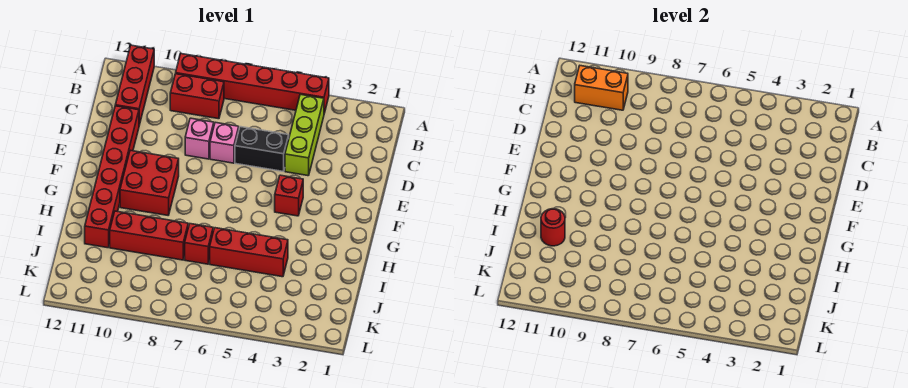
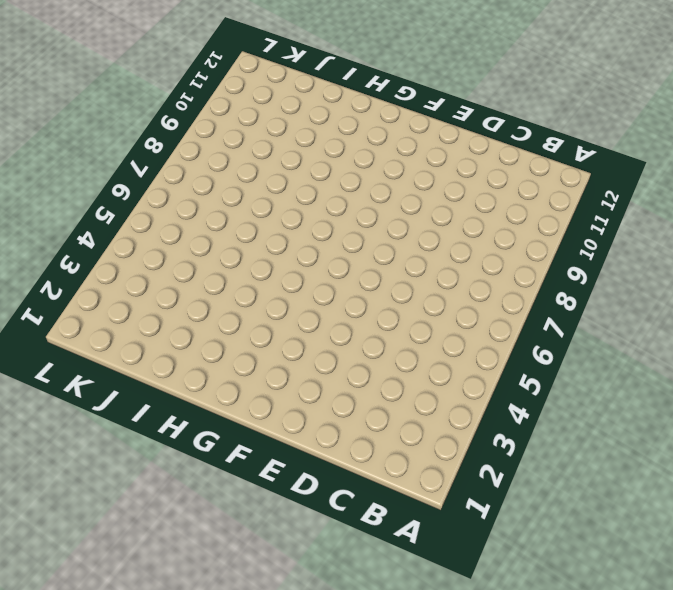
none -> red 1x6 brick [176,54,329,113]
none -> red 1x3 brick [115,45,154,125]
none -> lime 1x3 brick [285,94,324,176]

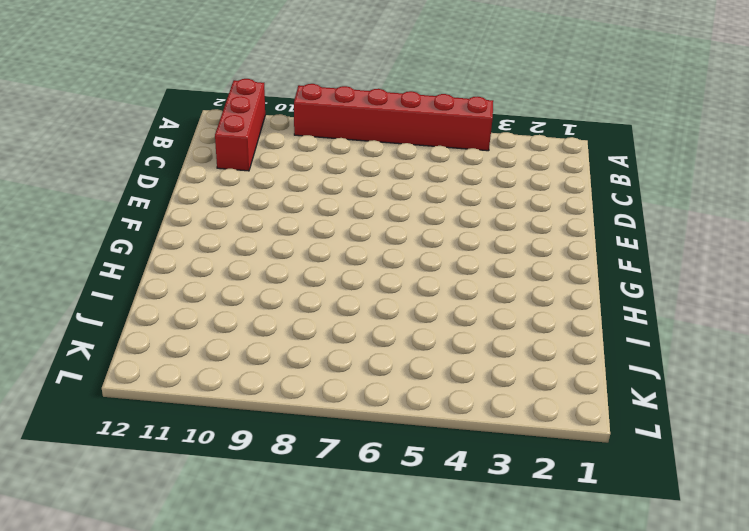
none -> lime 1x3 brick [285,94,324,176]
none -> red 1x2 brick [170,74,224,119]
none -> black 1x2 brick [235,127,289,171]

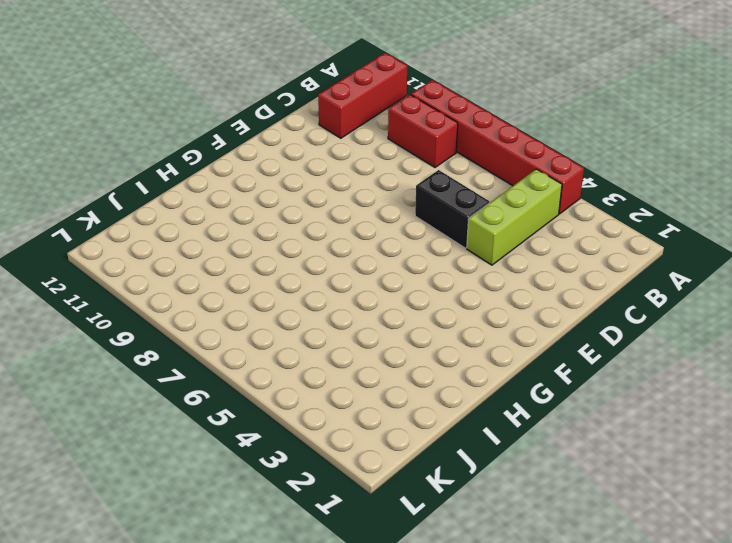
none -> pink 1x1 brick [210,122,239,163]
none -> pink 1x1 brick [185,118,214,159]
none -> red 1x6 brick [85,106,139,248]

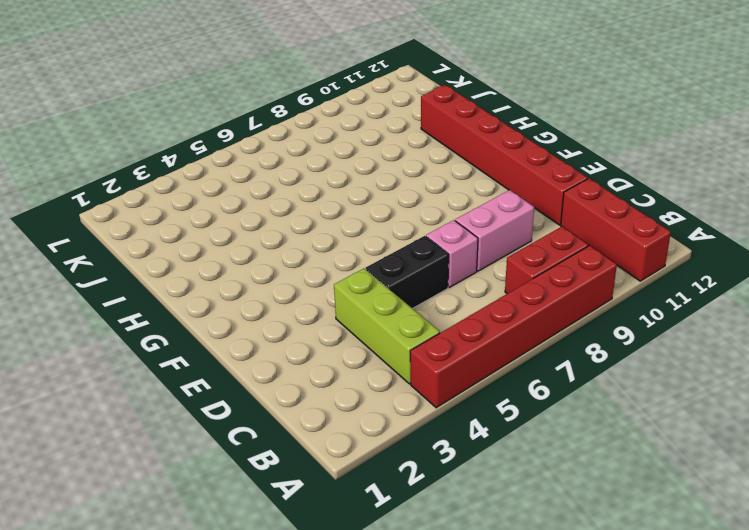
pink 1x2 brick [455,190,534,271] -> pink 1x1 brick [185,118,214,159]
none -> red 1x1 brick [275,175,303,216]
none -> red 2x2 brick [120,150,179,215]
none -> red 1x3 brick [210,228,288,277]

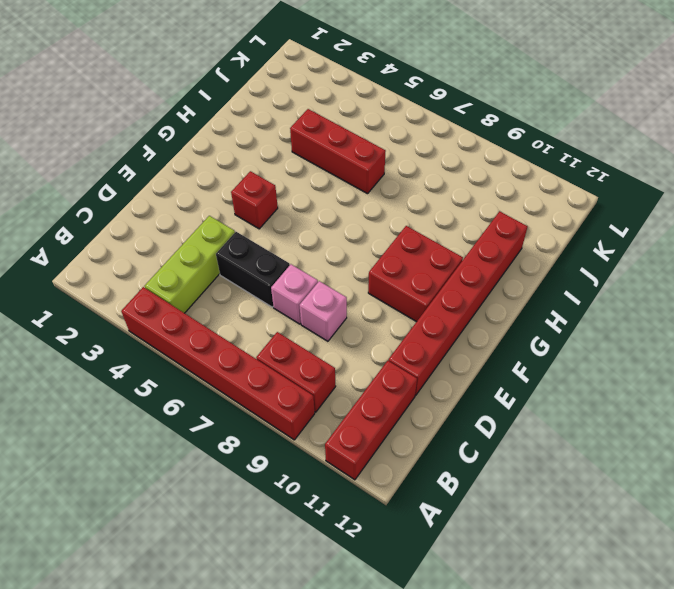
none -> red 1x1 brick [185,224,213,264]
none -> red 1x3 brick [110,211,188,260]
none -> orange 1x2 brick [575,66,628,110]

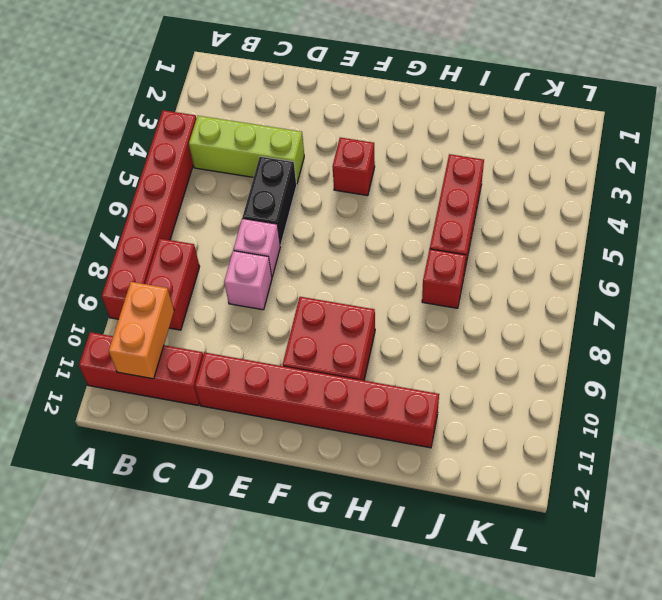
none -> red 1x3 brick [110,211,188,260]
none -> red 1x1 round brick [541,209,565,246]

